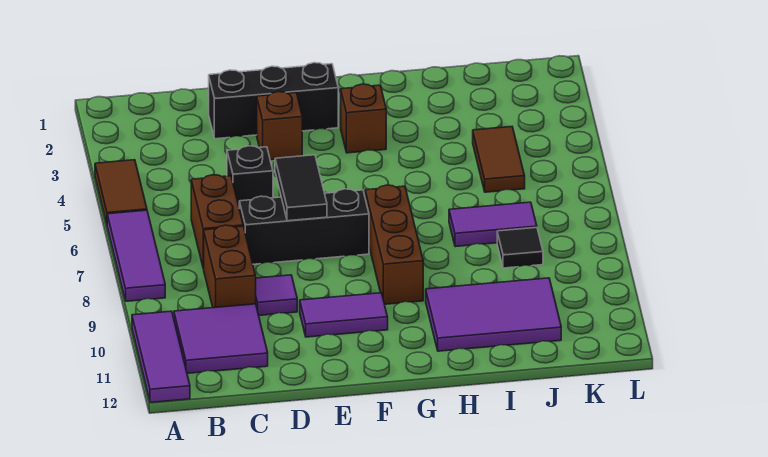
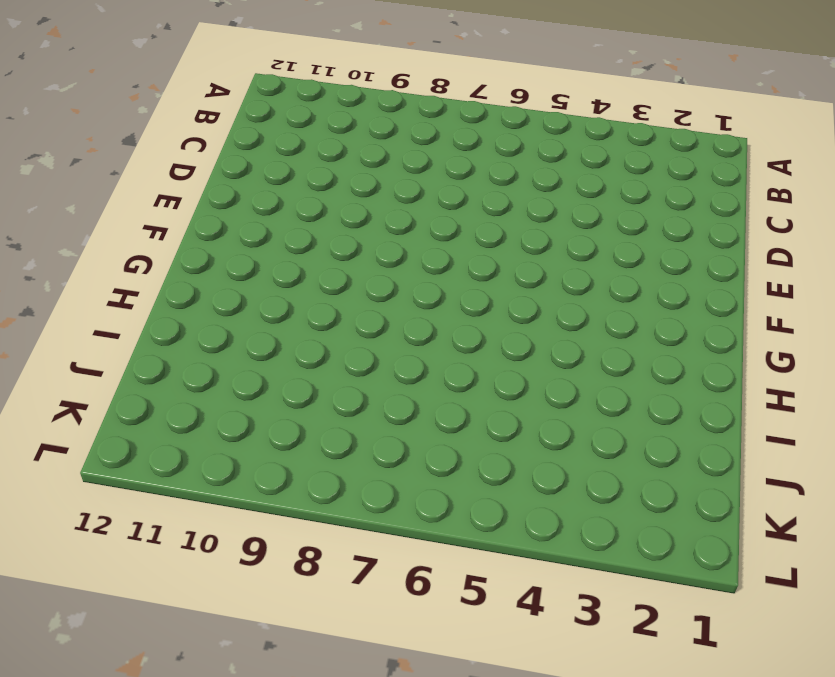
none -> brown 1x2 tile [95,160,147,223]
none -> purple 1x3 tile [107,210,165,301]
none -> purple 1x3 tile [132,311,190,402]

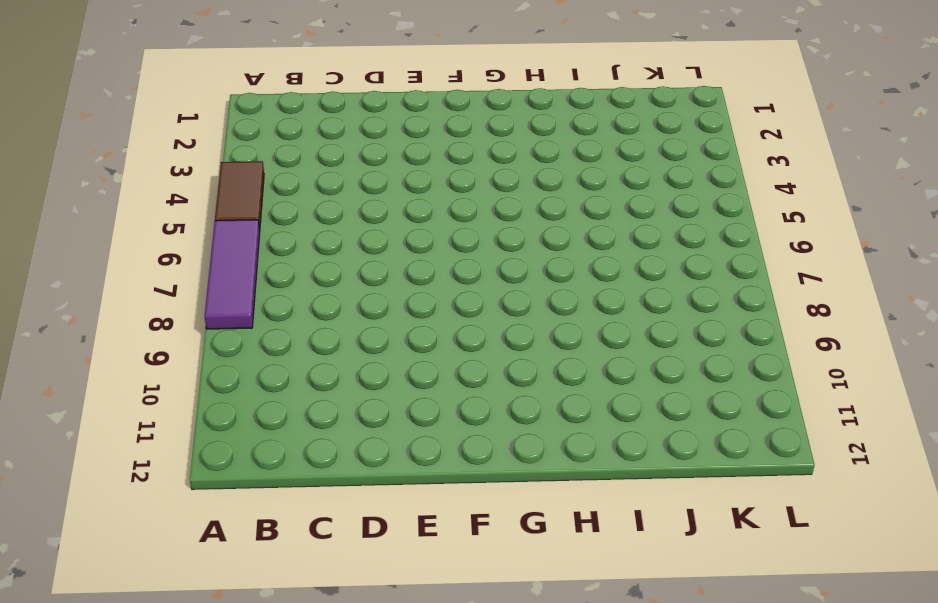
none -> purple 1x3 tile [132,311,190,402]
none -> purple 2x2 tile [174,304,268,373]
none -> brown 1x2 brick [191,175,243,268]

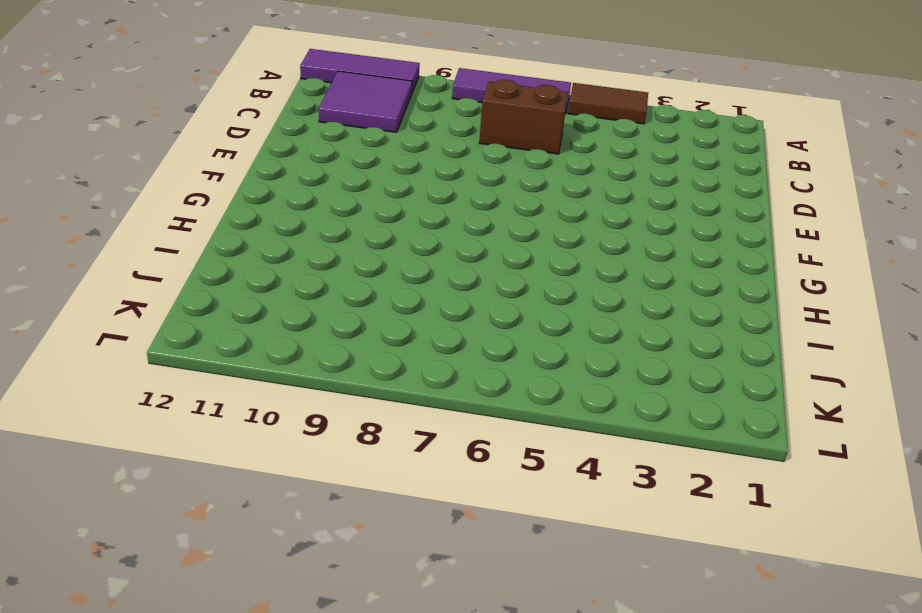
none -> brown 1x2 brick [203,225,256,308]
none -> black 1x3 brick [209,63,338,139]
none -> black 1x1 brick [227,146,273,206]

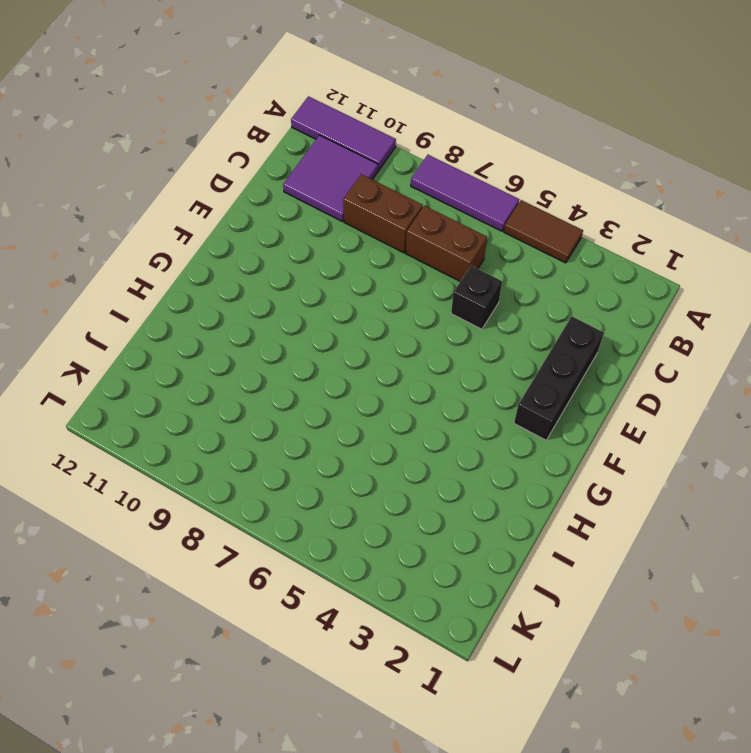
none -> black 1x3 brick [239,189,369,264]
none -> purple 1x1 tile [256,275,297,315]
none -> brown 1x1 brick [257,92,302,160]

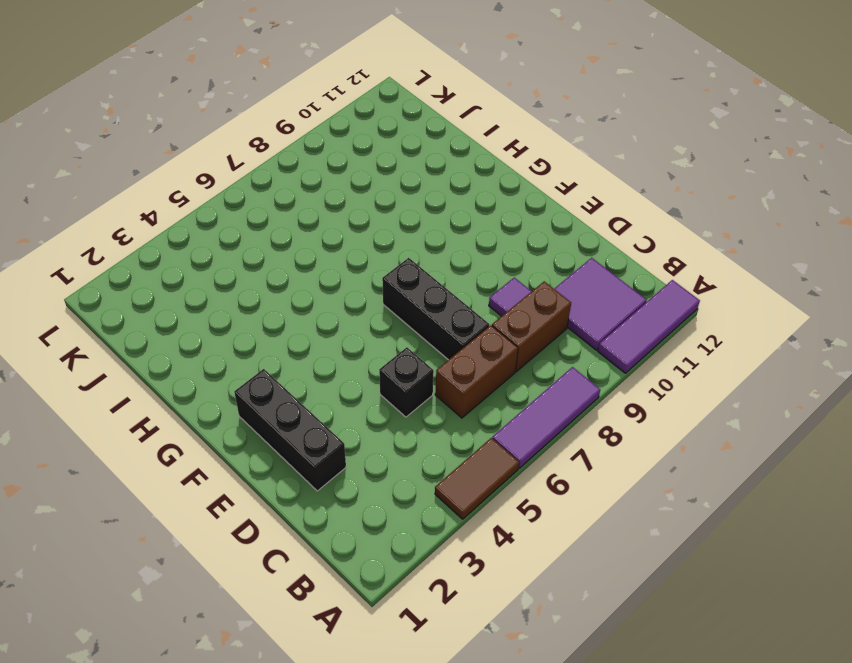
none -> brown 1x1 brick [257,92,302,160]
none -> purple 1x2 tile [300,293,388,337]
none -> brown 1x1 brick [341,84,386,153]

